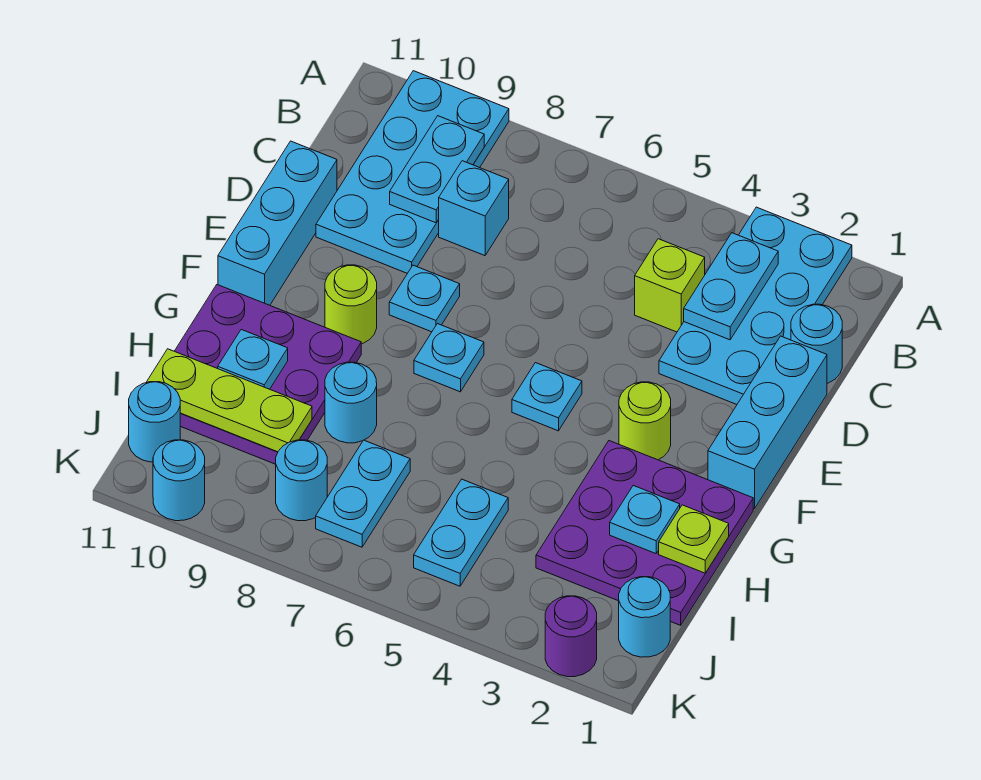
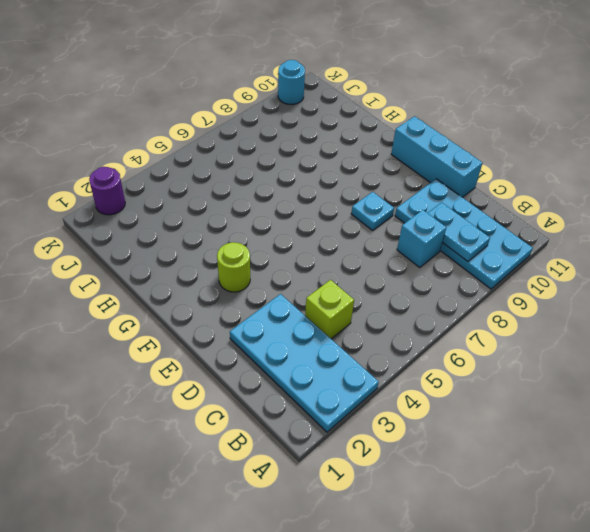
none -> cyan 1x1 round brick [791,304,842,383]
none -> cyan 1x3 brick [708,336,827,509]
none -> cyan 1x1 plate [512,363,582,431]

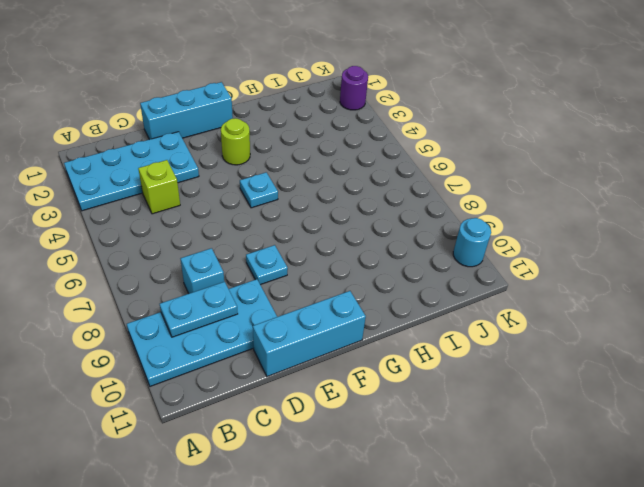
none -> cyan 1x1 round brick [791,304,842,383]
none -> cyan 1x1 plate [414,324,484,392]
none -> lime 1x1 round brick [325,265,377,344]

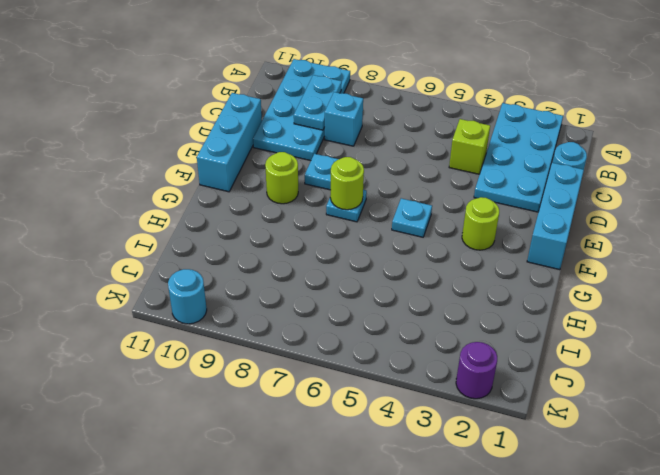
lime 1x1 round brick [330,157,364,210] -> none
none -> purple 3x3 plate [536,441,753,625]
none -> purple 3x3 plate [175,285,361,464]
none -> cyan 1x1 round brick [325,362,377,443]

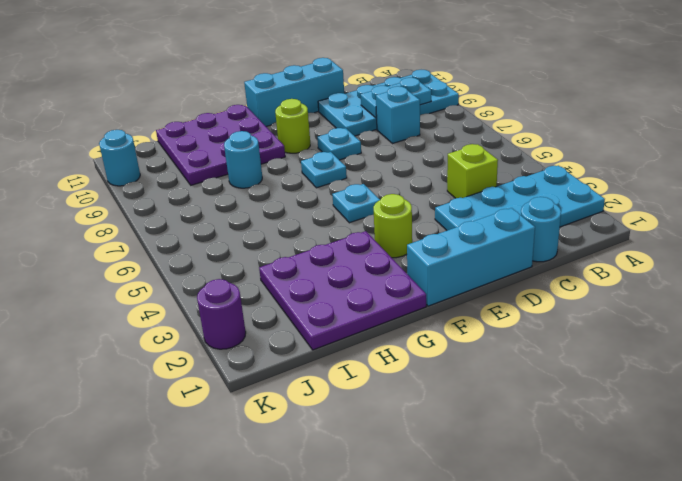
none -> cyan 1x2 plate [414,479,508,586]
none -> cyan 1x2 plate [316,440,410,547]
none -> cyan 1x1 round brick [619,577,670,657]

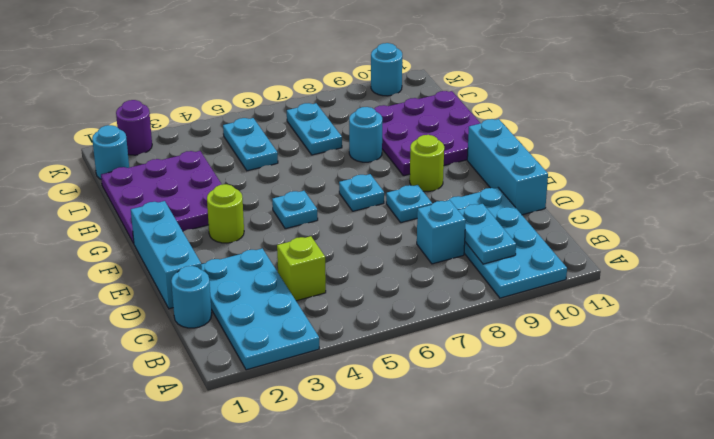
none -> cyan 1x1 round brick [276,440,327,521]
none -> cyan 1x1 round brick [129,382,180,462]
none -> cyan 1x2 plate [684,233,778,340]

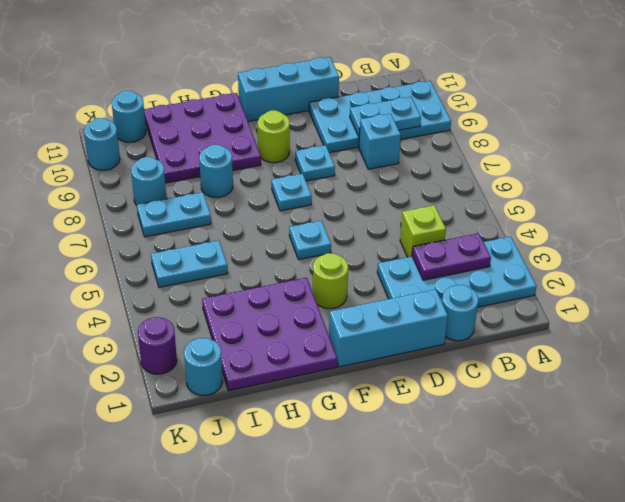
purple 1x2 plate [412,233,491,280] -> cyan 1x2 plate [684,233,778,340]
none -> lime 1x1 plate [659,505,729,573]
none -> cyan 1x1 plate [610,486,680,554]
none -> cyan 1x1 plate [218,330,288,389]

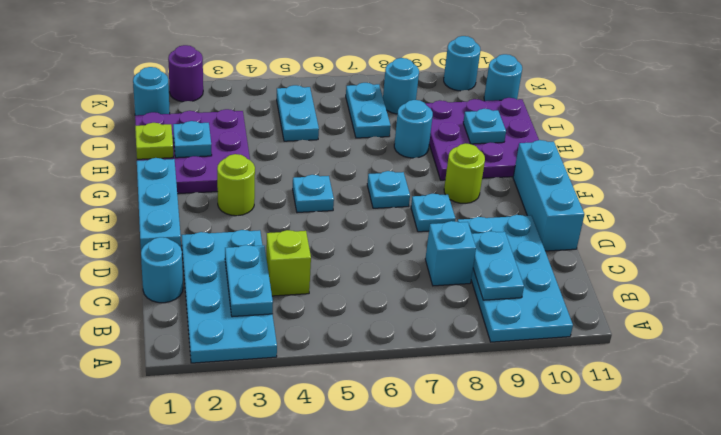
none -> lime 1x3 plate [146,349,312,452]

